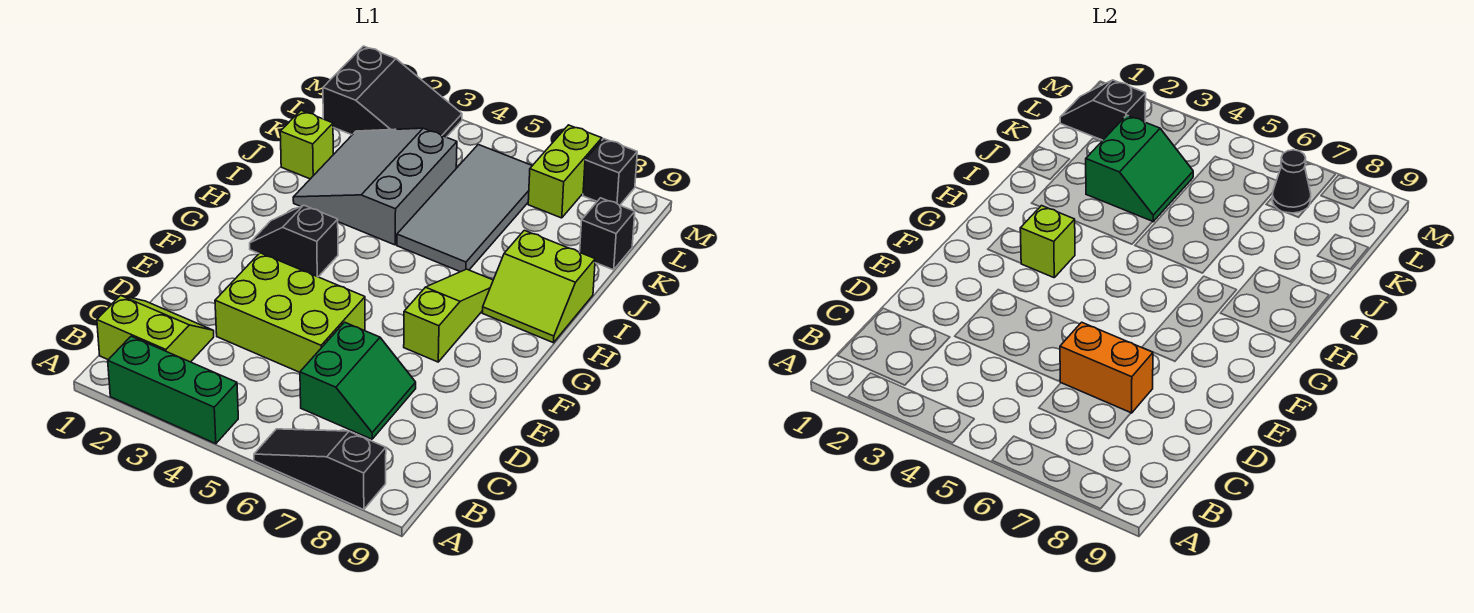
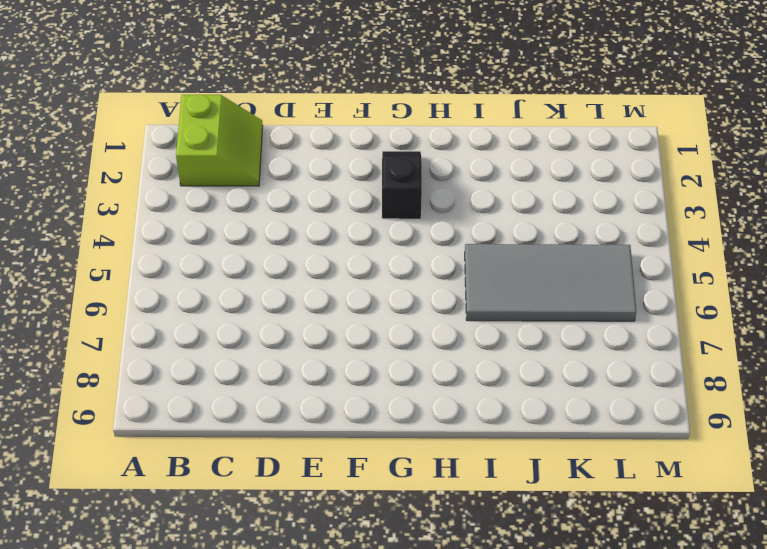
none -> green 1x3 brick [108,336,238,444]
none -> black 1x3 slope [254,429,386,510]
none -> green 2x2 slope [300,322,416,439]

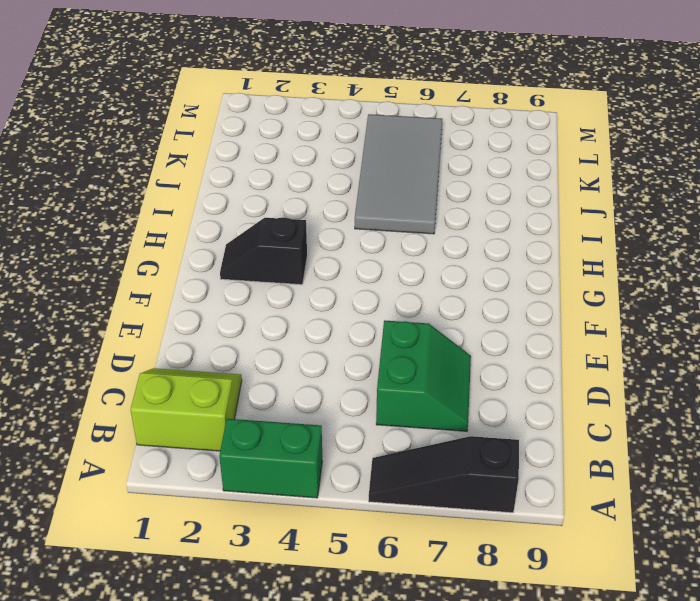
green 1x2 brick [219,419,322,498] -> green 1x3 brick [108,336,238,444]
none -> lime 2x3 brick [215,253,365,372]
none -> lime 1x3 slope [404,269,493,362]
none -> lime 2x2 slope [482,230,595,343]

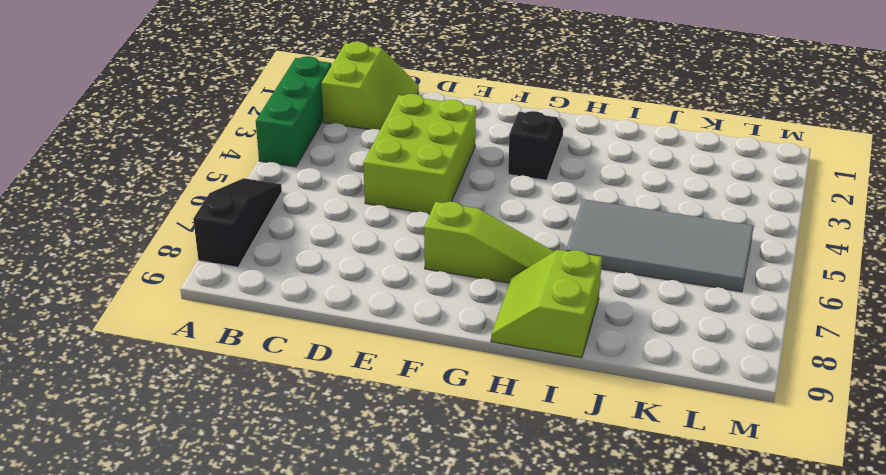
none -> green 2x2 slope [300,322,416,439]
none -> grey 3x3 slope [293,128,457,245]
none -> lime 1x1 brick [280,110,333,179]

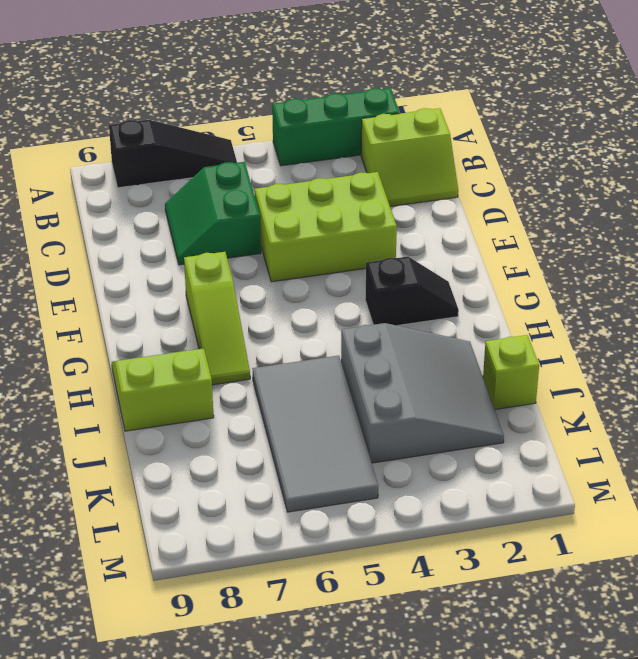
none -> black 1x1 brick [580,198,635,270]
none -> black 2x3 slope [323,46,462,137]
none -> lime 1x2 brick [528,125,602,218]

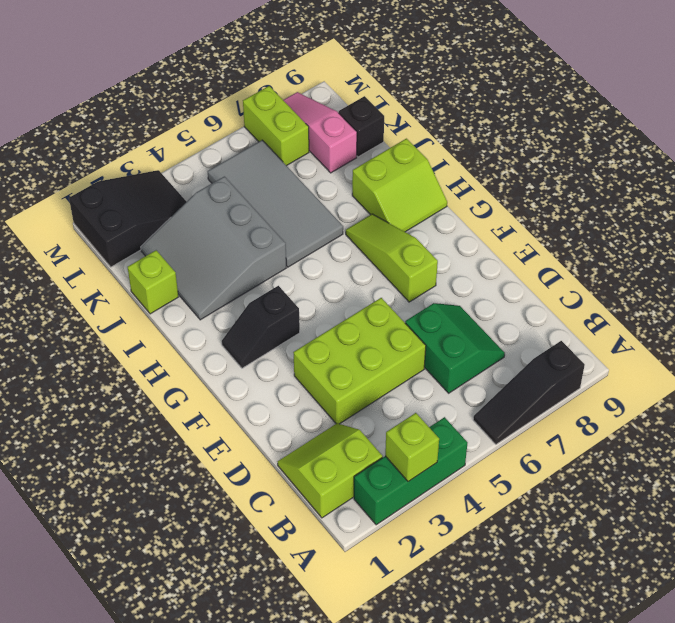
lime 1x1 brick [385,413,439,482] -> lime 1x1 brick moved to [1020,206,1075,278]
pink 1x3 slope [283,92,357,173] -> black 1x1 brick [583,139,637,205]
none -> orange 1x2 brick [1060,322,1153,413]
none -> green 2x2 slope [1086,115,1193,222]
none -> black 1x2 slope [1060,80,1146,140]

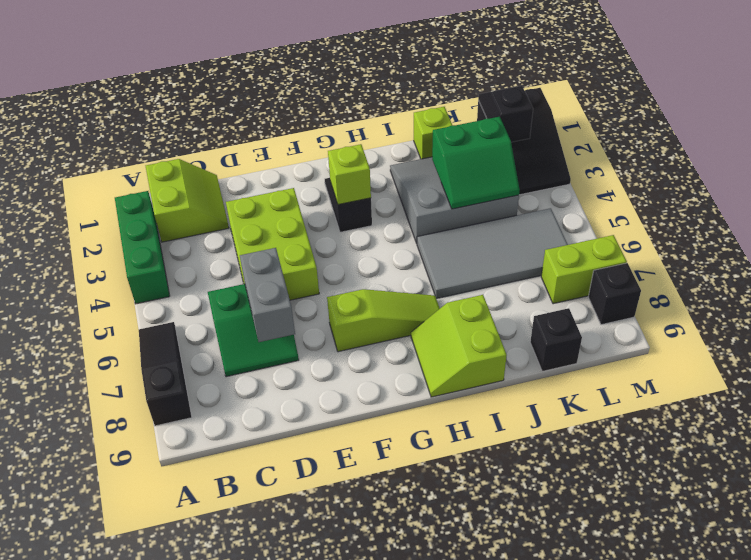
grey 1x2 brick [240,248,295,342] -> orange 1x2 brick [1060,322,1153,413]
none -> black 1x1 cone [1272,150,1311,213]

